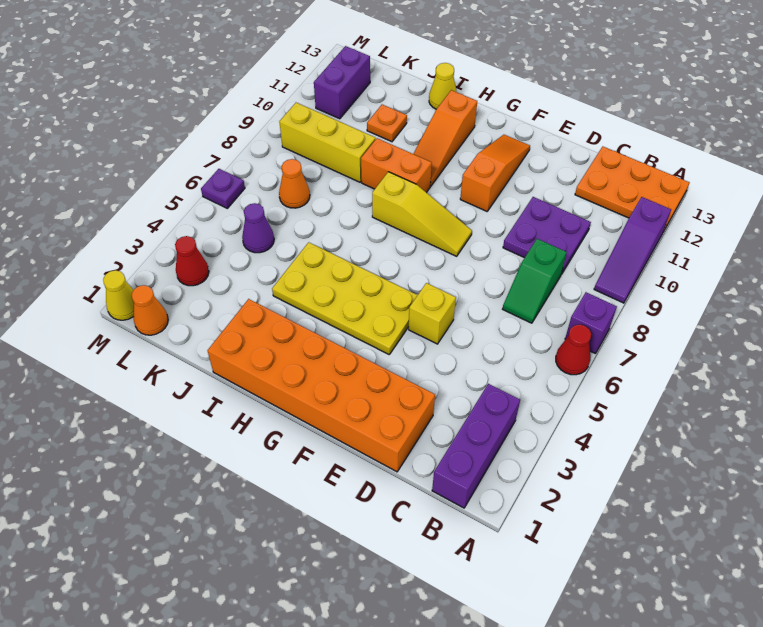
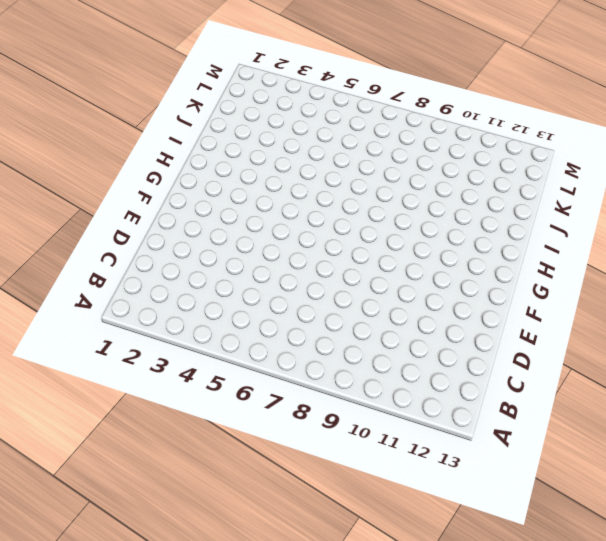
none -> red 1x1 cone [556,324,591,375]
none -> purple 1x1 brick [565,292,617,354]
none -> purple 1x3 slope [594,197,671,303]

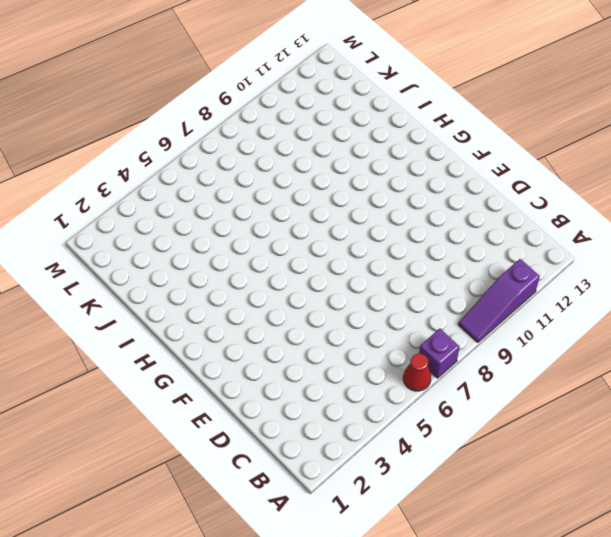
none -> orange 2x3 plate [575,147,690,230]
none -> purple 1x3 brick [432,384,520,508]
none -> green 1x2 slope [503,239,567,323]

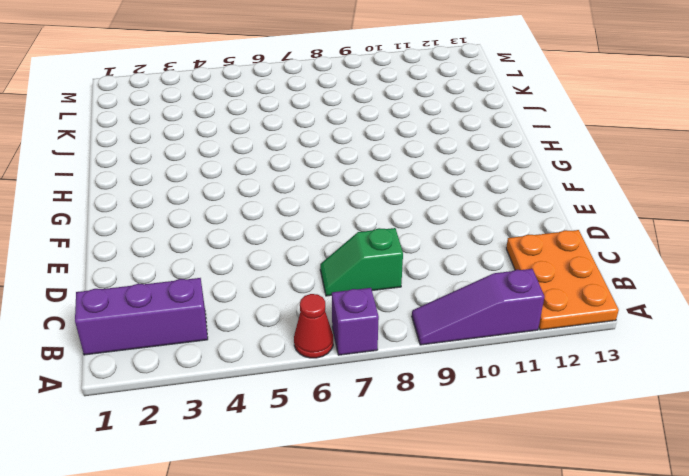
none -> purple 2x2 plate [503,197,591,274]
none -> orange 2x6 brick [208,299,435,472]
none -> yellow 1x1 brick [409,283,456,344]

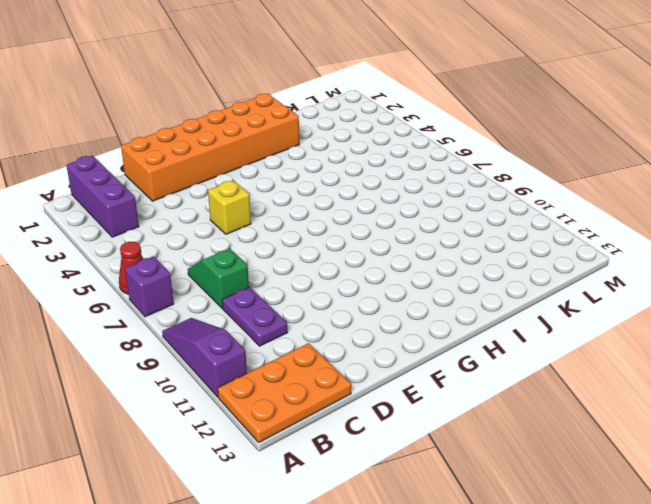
purple 1x2 plate [222,287,288,346] -> purple 2x2 plate [503,197,591,274]
none -> yellow 2x4 plate [272,242,417,354]
none -> yellow 1x3 slope [372,172,472,256]
none -> orange 1x3 slope [460,135,530,211]

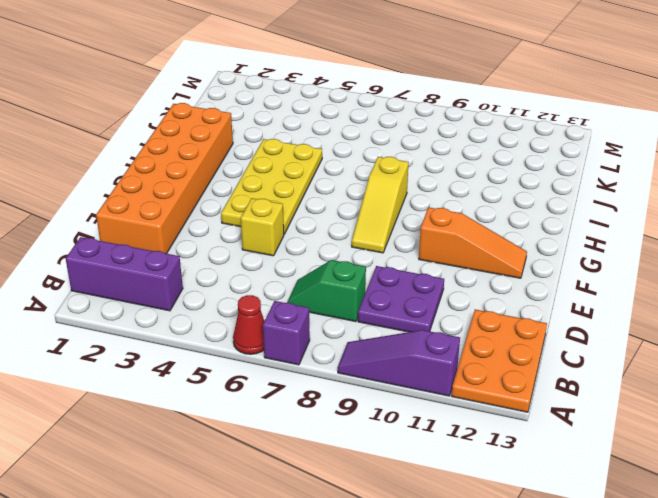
none -> orange 1x2 brick [361,138,432,193]
none -> orange 1x3 slope [414,90,477,186]
none -> yellow 1x1 cone [429,63,457,109]

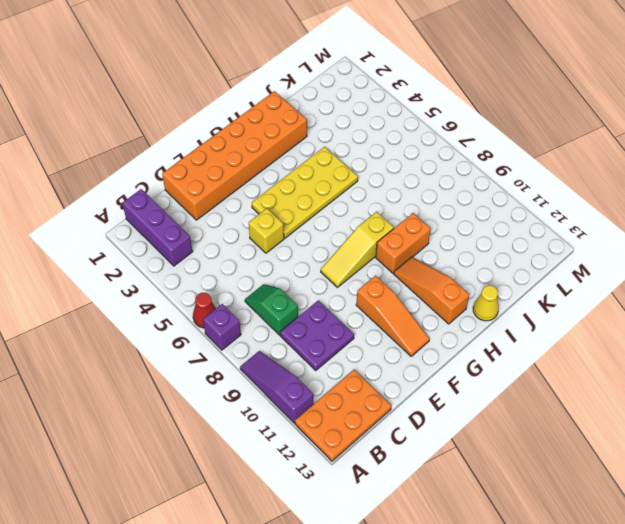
none -> yellow 1x3 brick [279,103,376,182]
none -> orange 1x1 plate [367,105,407,142]
none -> purple 1x1 cone [242,203,274,253]

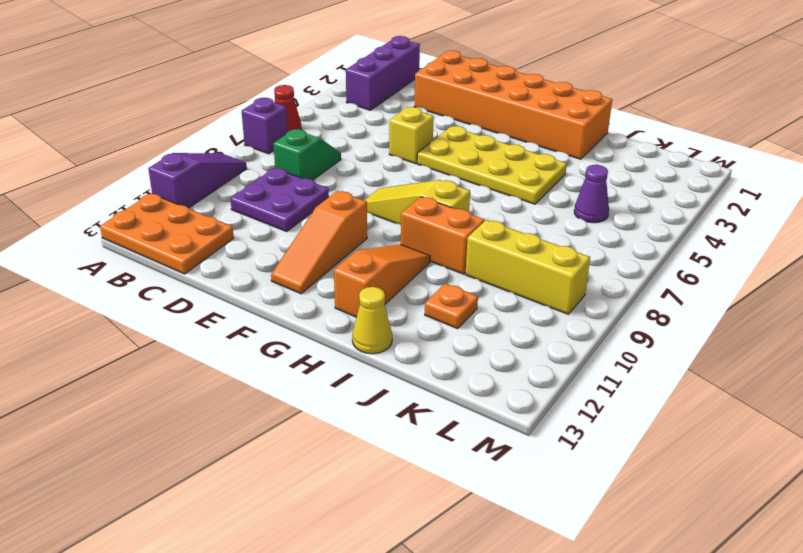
none -> orange 1x1 cone [279,159,310,208]
none -> orange 1x1 cone [132,285,168,335]
none -> red 1x1 cone [175,236,209,286]

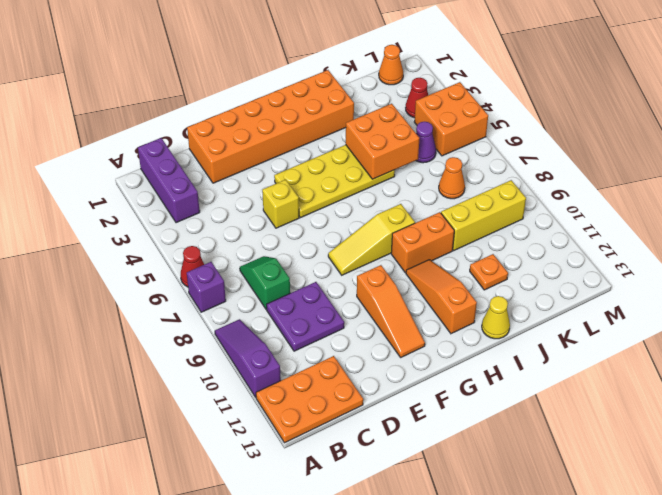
orange 2x2 brick [346,104,419,179] -> none
orange 2x2 brick [414,82,488,156] -> none
none -> purple 1x2 brick [314,46,370,119]
none -> yellow 1x1 cone [103,270,134,320]
none -> purple 1x1 plate [201,169,245,208]

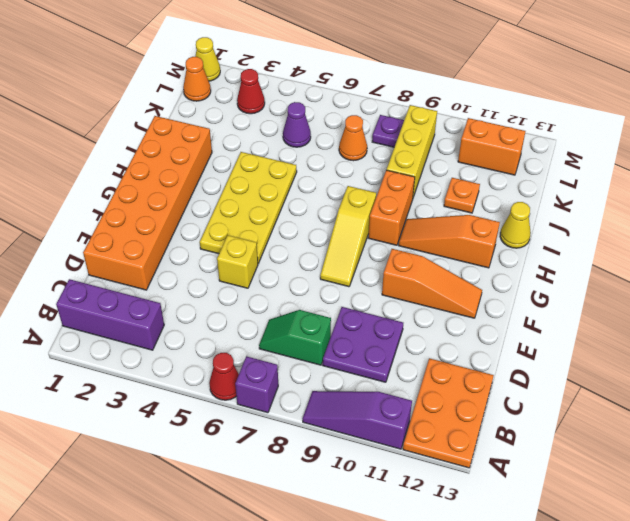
purple 1x1 plate [372,115,404,147] -> purple 1x1 plate moved to [201,169,245,208]
orange 1x2 brick [458,118,525,175] -> purple 1x2 brick [314,46,370,119]

